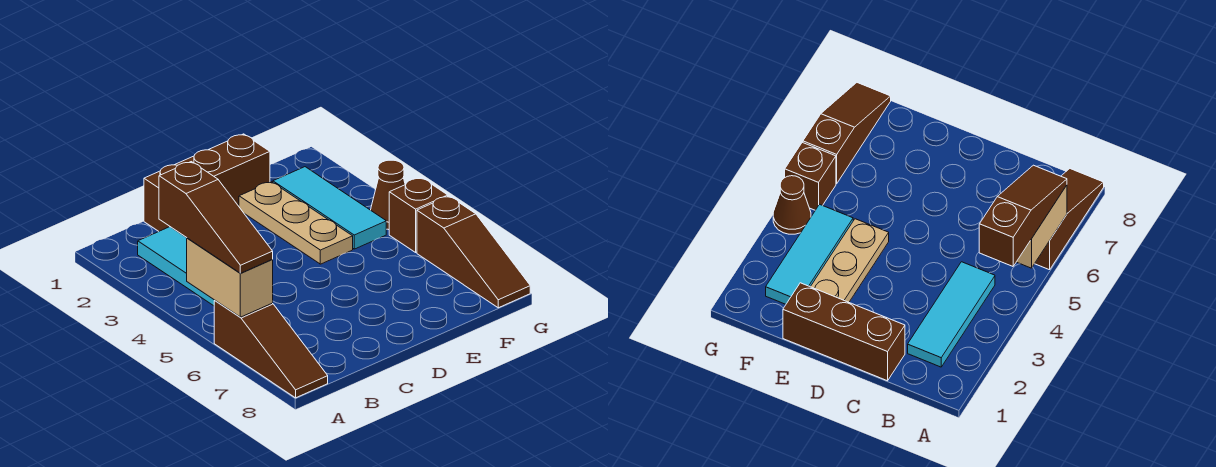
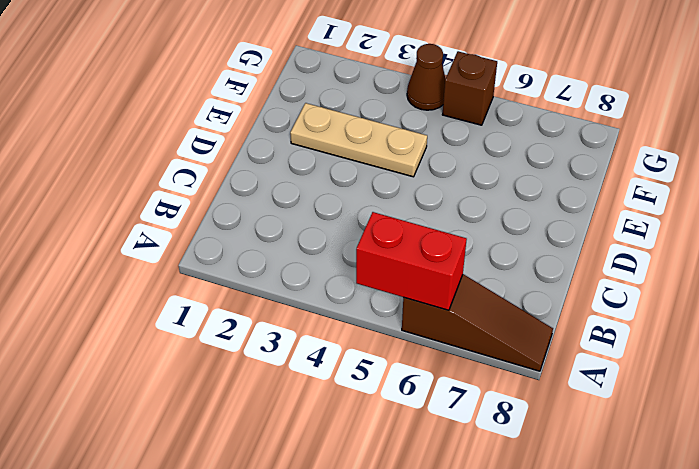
red 1x2 brick [356,212,467,310] -> tan 1x2 brick [187,238,273,317]
none -> cyan 1x3 tile [138,227,215,306]
none -> brown 1x3 brick [144,134,270,231]

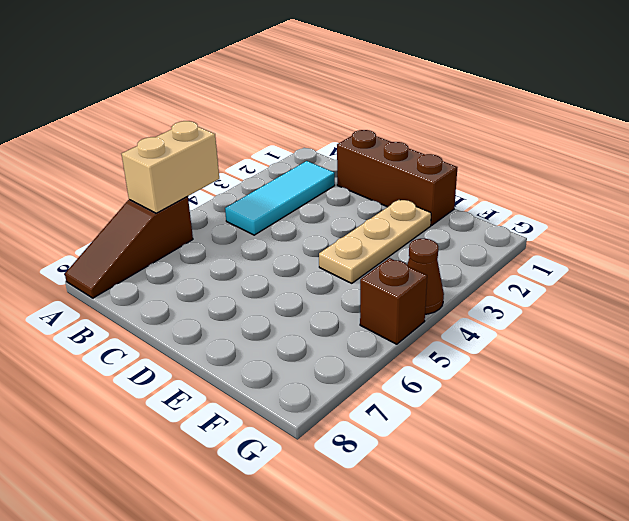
none -> cyan 1x3 tile [273,167,386,249]
none -> brown 1x3 slope [417,196,530,308]

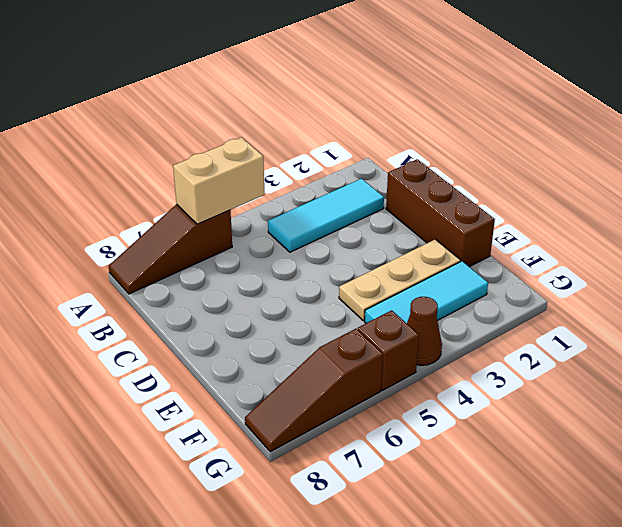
none -> brown 1x3 slope [159,162,273,273]

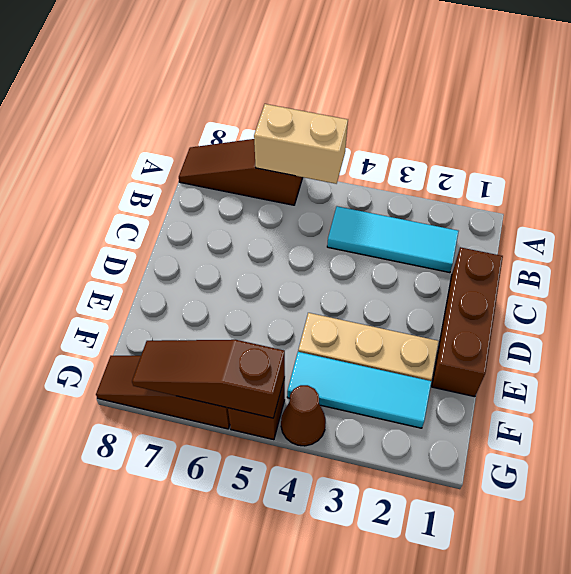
brown 1x3 slope [132,340,285,418] -> brown 1x3 slope moved to [159,162,273,273]

